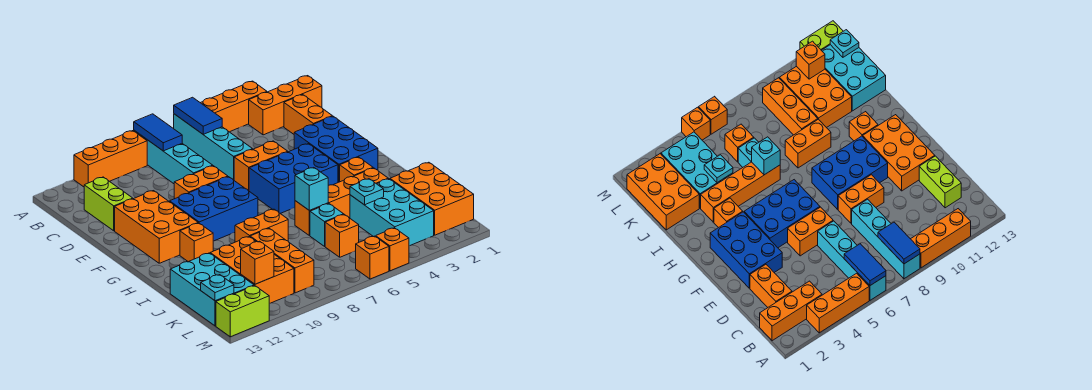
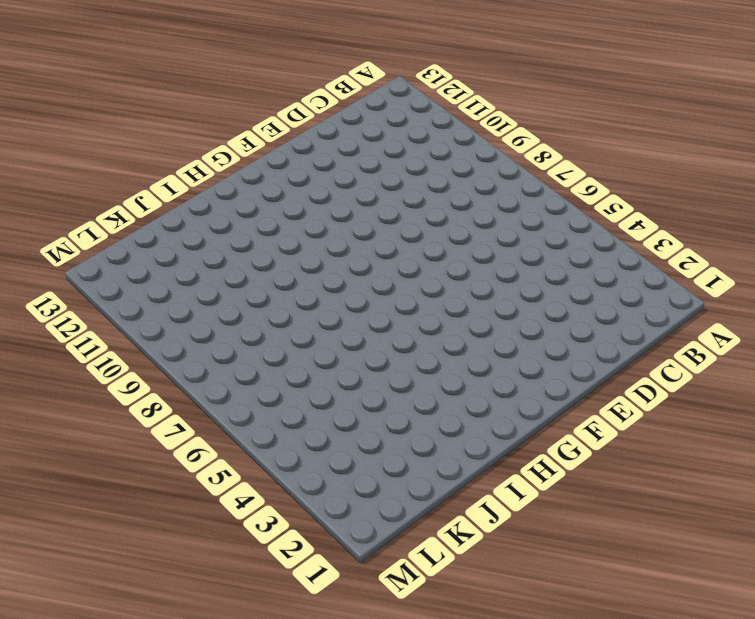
none -> orange 1x3 brick [201,81,267,132]
none -> cyan 1x4 brick [174,114,253,180]
none -> cyan 1x4 brick [134,130,213,184]
none -> orange 1x3 brick [74,131,147,187]

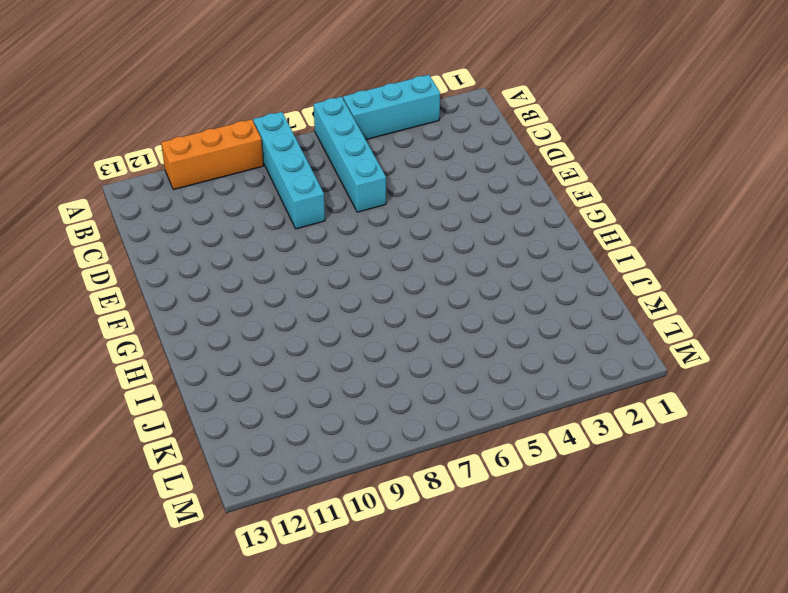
cyan 1x3 brick [343,75,440,140] -> orange 1x3 brick [201,81,267,132]
none -> orange 1x3 brick [249,76,322,135]
none -> orange 1x2 brick [284,95,332,134]
none -> lime 1x2 brick [84,177,133,231]
none -> blue 2x3 brick [294,116,378,182]

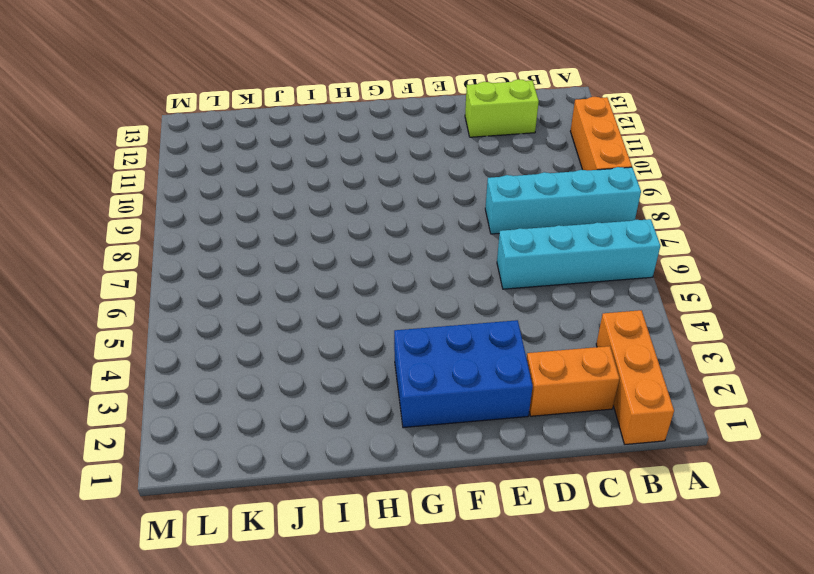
none -> orange 1x3 brick [201,81,267,132]
none -> orange 1x2 brick [234,141,288,191]
none -> orange 1x2 brick [174,166,228,199]
none -> orange 2x3 brick [115,191,198,263]

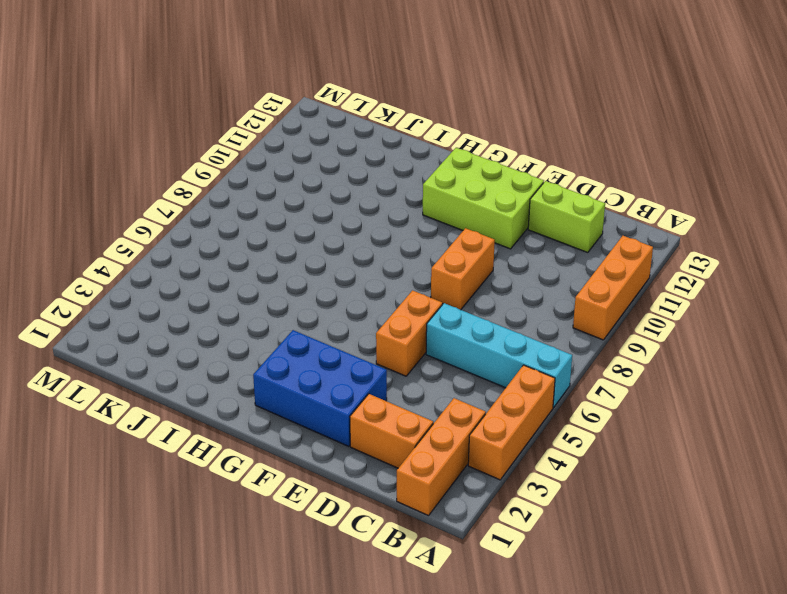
lime 2x3 brick [423,148,544,249] -> orange 2x3 brick [115,191,198,263]
none -> cyan 1x4 brick [134,130,213,184]
none -> blue 2x3 brick [249,144,338,213]
none -> blue 2x3 brick [170,177,258,241]
none -> orange 1x1 brick [340,157,373,182]

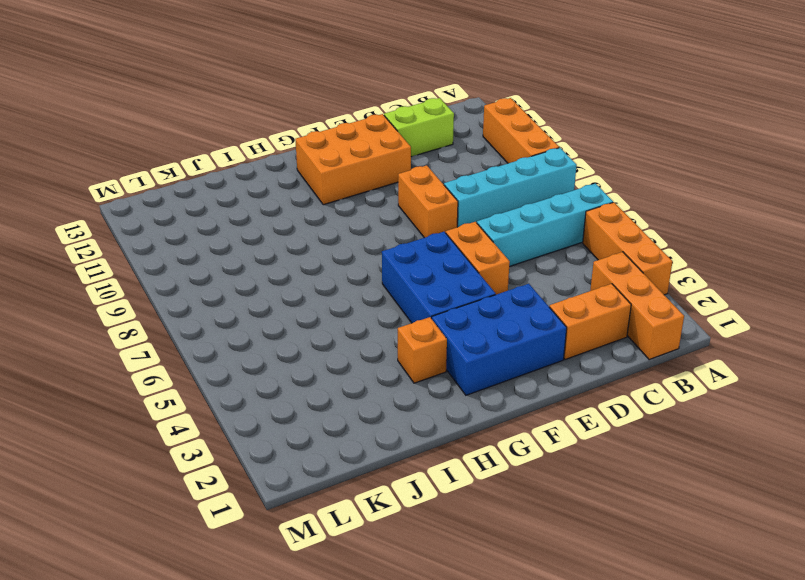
none -> blue 2x3 brick [170,177,258,241]
none -> orange 1x1 brick [180,223,213,262]
none -> orange 1x4 brick [295,168,388,236]
none -> orange 1x2 brick [235,209,288,242]

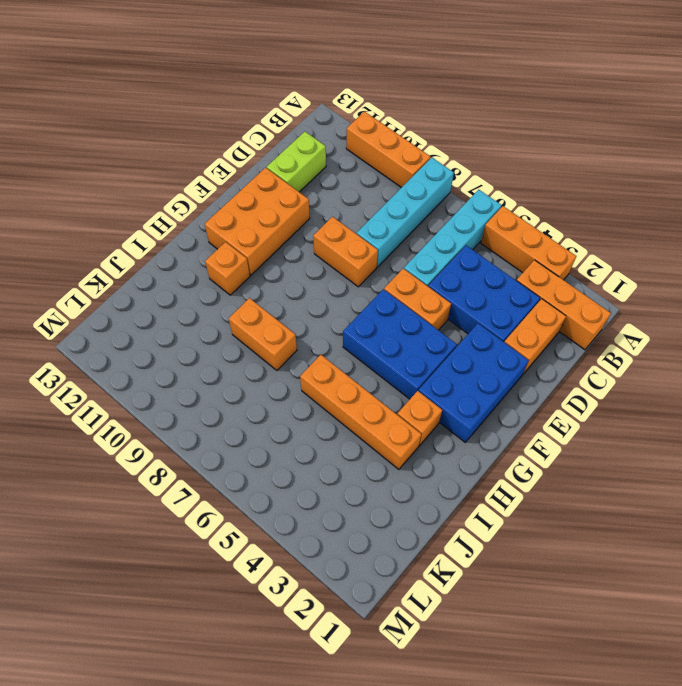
blue 2x3 brick [428,245,540,342] -> blue 2x3 brick moved to [170,177,258,241]
none -> orange 2x3 brick [390,162,474,235]
none -> cyan 2x3 brick [350,179,434,246]
none -> cyan 1x1 brick [310,204,344,246]
none -> orange 1x3 brick [250,228,314,293]

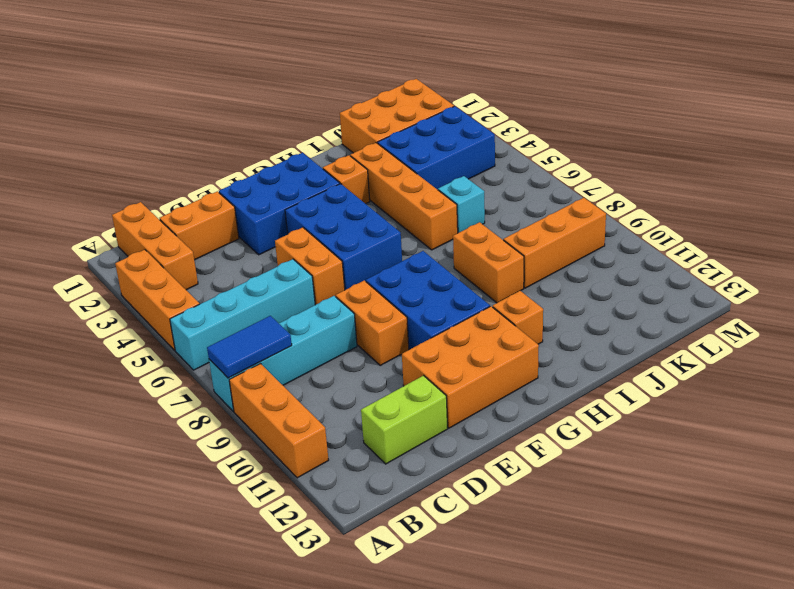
blue 2x3 brick [378,106,495,190] -> cyan 2x3 brick [350,179,434,246]
none -> orange 2x3 brick [210,237,294,304]
none -> cyan 2x3 brick [170,253,254,326]
none -> orange 1x1 brick [325,214,359,257]
none -> orange 1x1 brick [376,228,409,271]

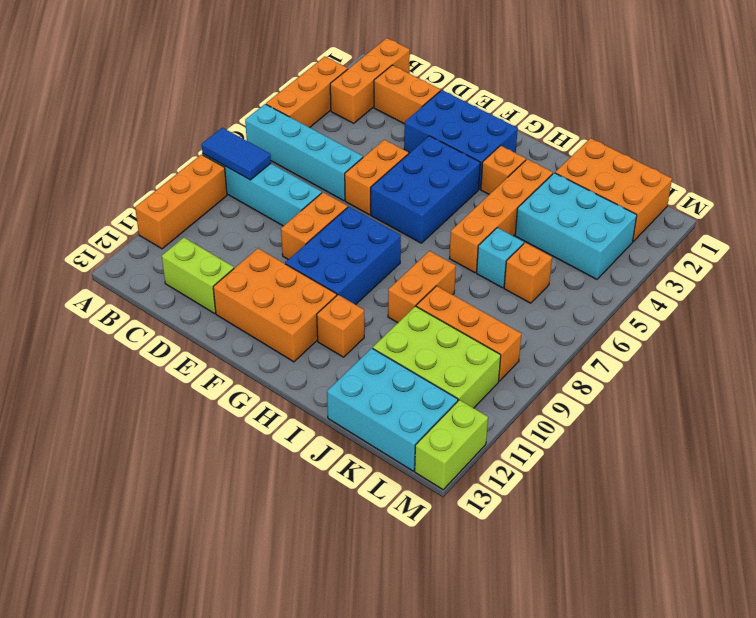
lime 2x3 brick [373,306,501,408] -> orange 2x3 brick [210,237,294,304]
none -> orange 1x1 brick [376,228,409,271]
none -> orange 1x1 brick [356,236,389,279]
none -> blue 1x2 tile [174,97,222,134]
none -> cyan 1x1 brick [295,168,328,211]

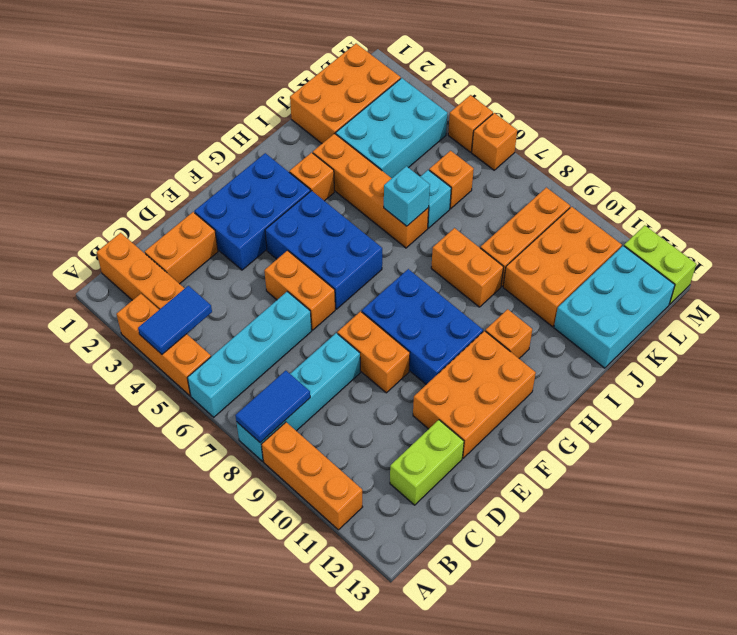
blue 1x2 tile [138,286,212,354] -> blue 1x2 tile moved to [174,97,222,134]
none -> cyan 1x1 plate [350,179,384,205]
none -> orange 1x1 brick [241,241,274,284]
none -> cyan 1x1 plate [201,275,234,301]

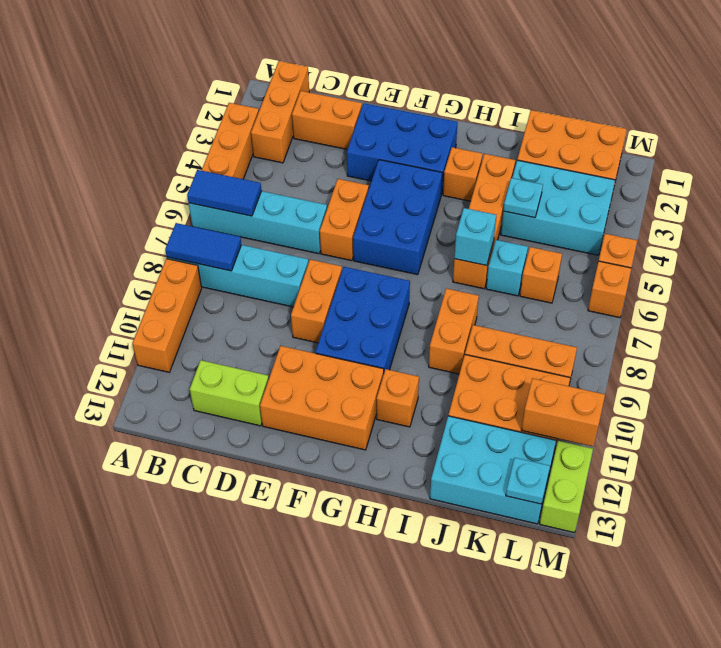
orange 1x2 brick [521,378,605,447] -> orange 1x1 brick [241,241,274,284]

